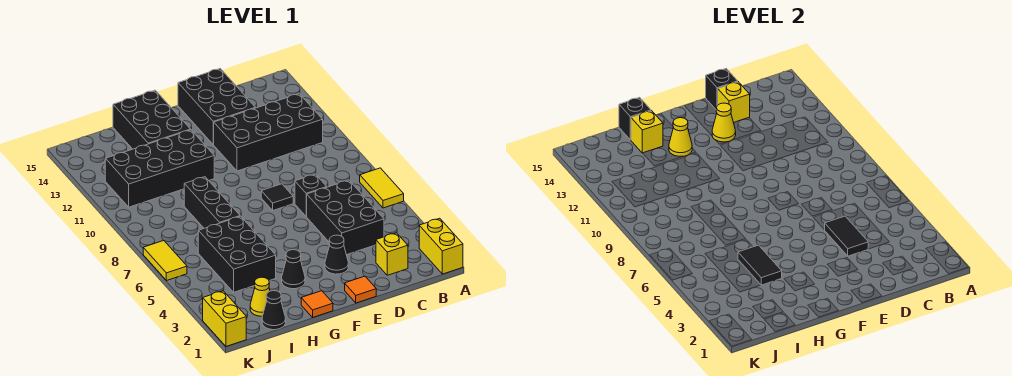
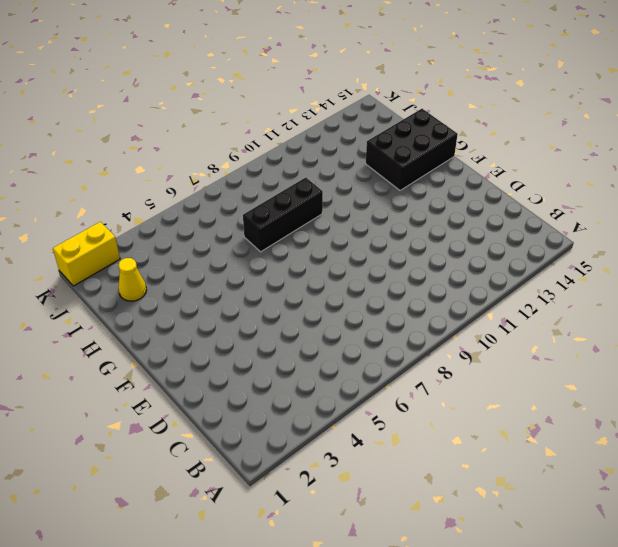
none -> yellow 1x2 brick [419,218,463,274]
none -> yellow 1x2 tile [360,168,404,208]
none -> black 2x4 brick [213,94,323,171]

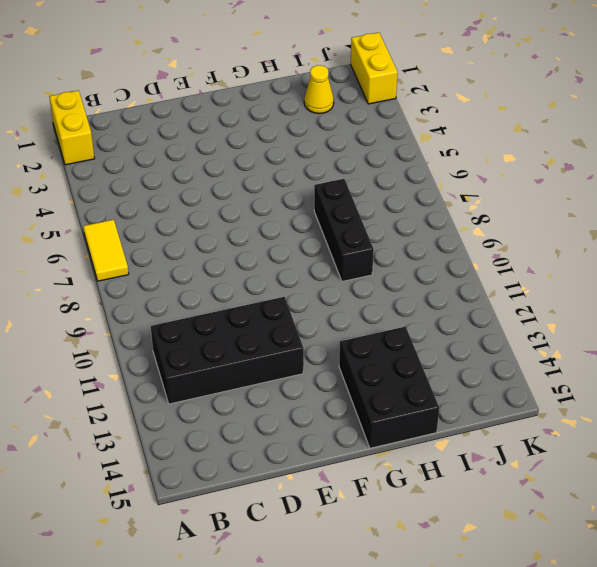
none -> yellow 1x1 brick [376,233,408,275]
none -> black 2x3 brick [306,180,384,255]
none -> black 1x1 brick [295,174,327,216]

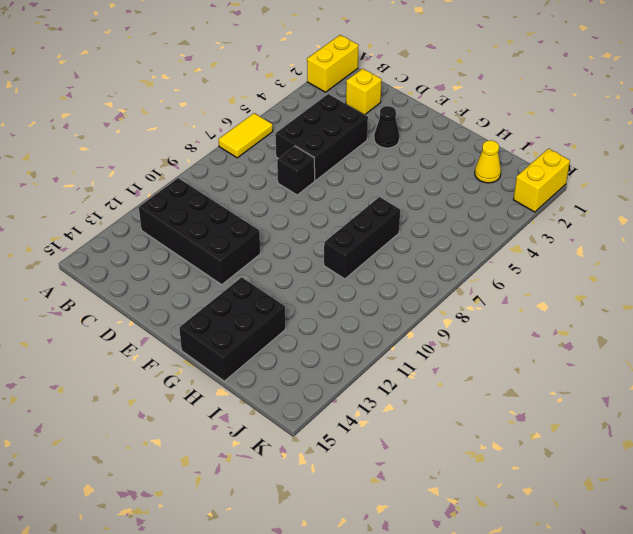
none -> black 2x3 brick [178,69,255,144]
none -> orange 1x1 tile [345,276,376,303]
none -> black 1x1 tile [261,184,293,210]

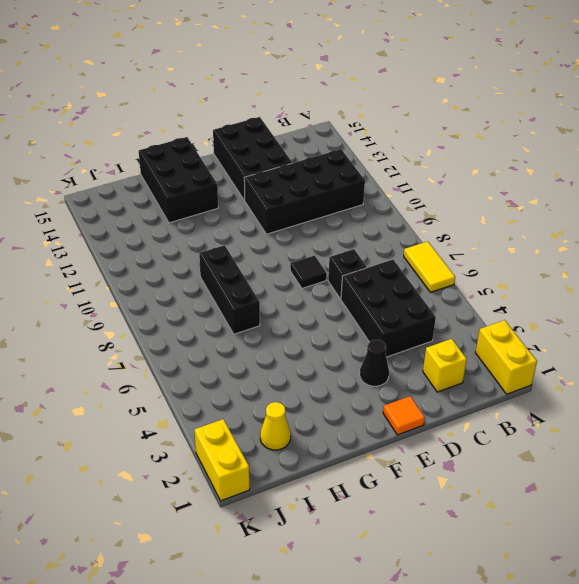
none -> orange 1x1 tile [301,291,333,317]
none -> black 1x1 cone [282,250,305,289]
none -> black 2x4 brick [105,130,214,207]

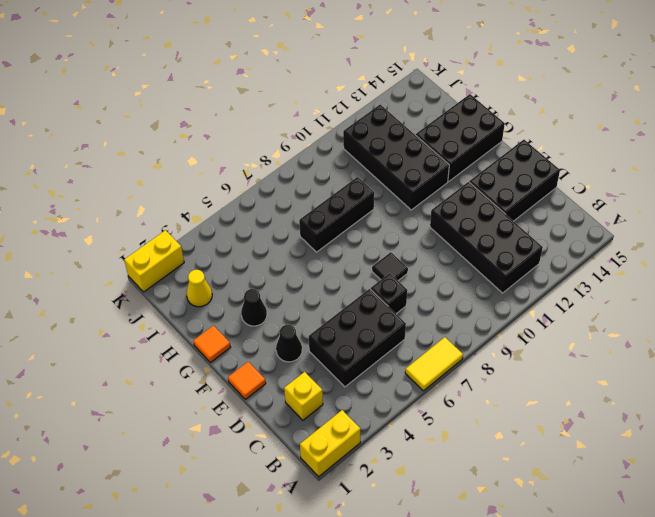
none -> black 2x3 brick [198,216,276,292]
none -> black 1x1 cone [262,291,286,330]
none -> yellow 1x2 tile [143,241,187,281]

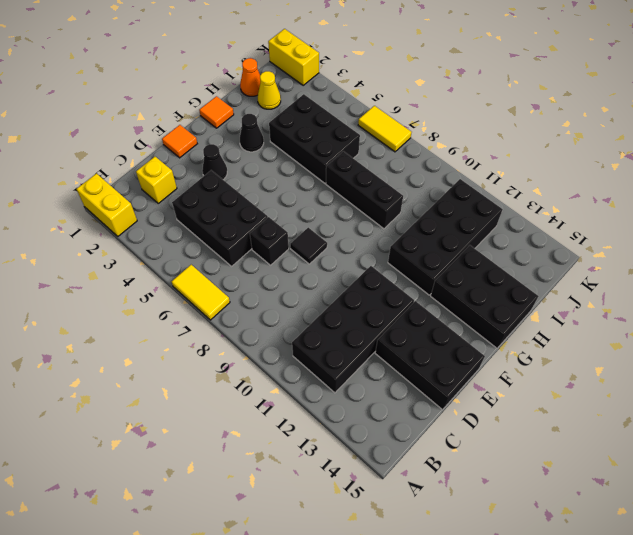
orange 1x1 cone [240,58,260,96] -> black 1x1 cone [262,291,286,330]
none -> black 1x2 tile [825,216,868,256]
none -> yellow 1x1 brick [718,82,750,123]
none -> black 1x1 brick [706,69,738,109]

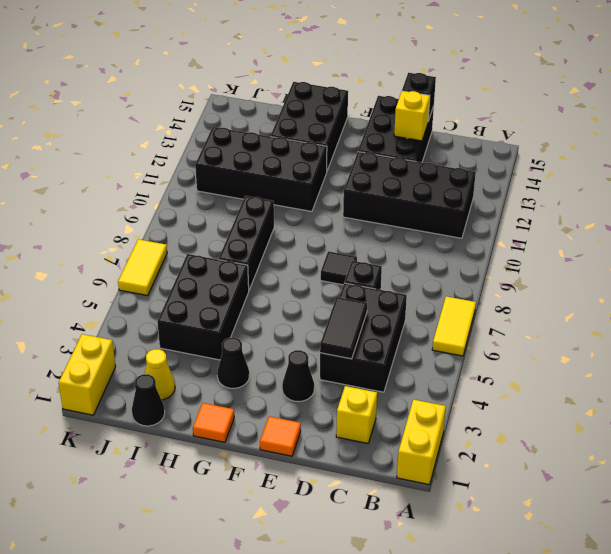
none -> yellow 1x1 cone [712,103,736,142]
none -> yellow 1x1 cone [669,118,692,157]
none -> black 1x2 tile [738,245,782,285]

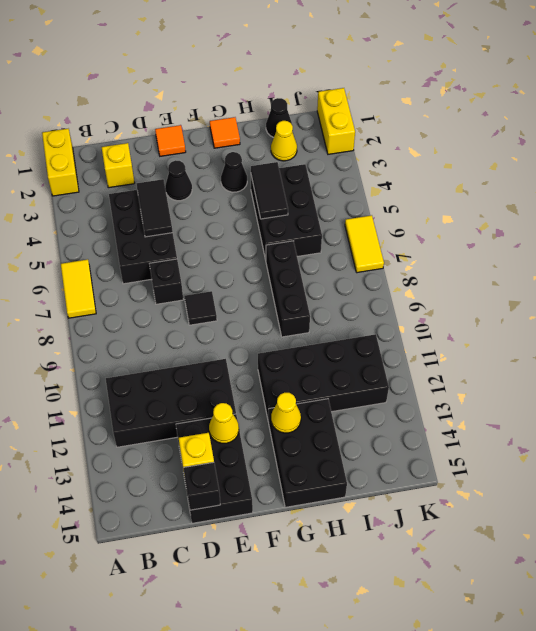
none -> yellow 1x1 brick [631,111,663,153]
none -> black 1x1 brick [619,97,651,140]

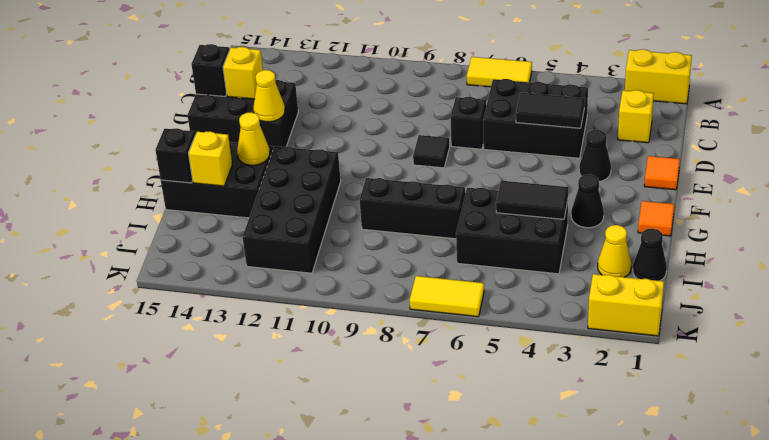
none -> black 2x4 brick [213,94,323,171]

